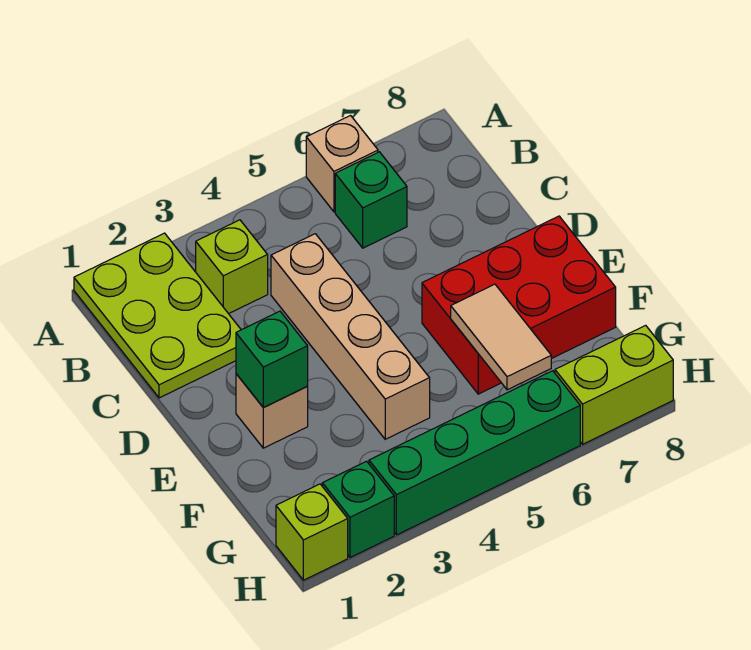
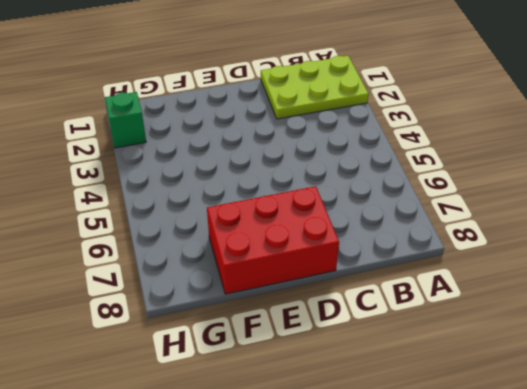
red 2x3 brick [207,186,339,294] -> red 2x3 brick turned to [422,216,616,394]
none -> tan 1x1 brick [306,116,378,212]
none -> lime 1x1 brick [196,220,268,314]
none -> green 1x1 brick [335,152,407,248]

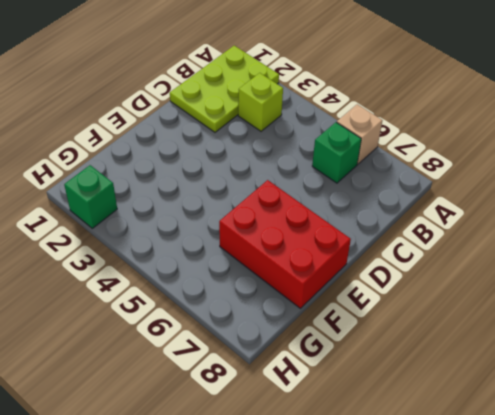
none -> tan 1x4 brick [271,234,430,439]
none -> tan 1x1 brick [236,374,308,448]
none -> lime 1x1 brick [276,484,348,580]

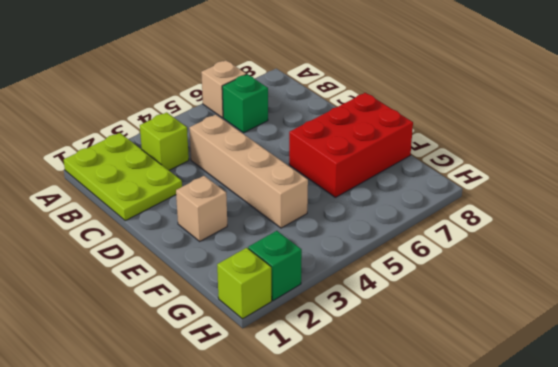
none -> green 1x4 brick [369,371,580,535]
none -> lime 1x2 brick [555,325,673,444]
none -> green 1x1 brick [236,311,308,408]

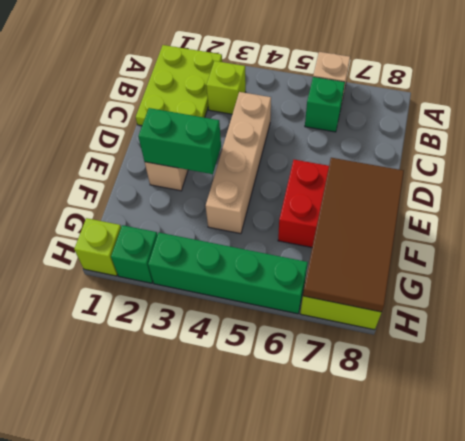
green 1x2 brick [138,108,221,174] -> green 1x1 brick [236,311,308,408]
brown 2x4 tile [303,158,404,312] -> none
none -> tan 1x2 tile [451,284,551,390]

